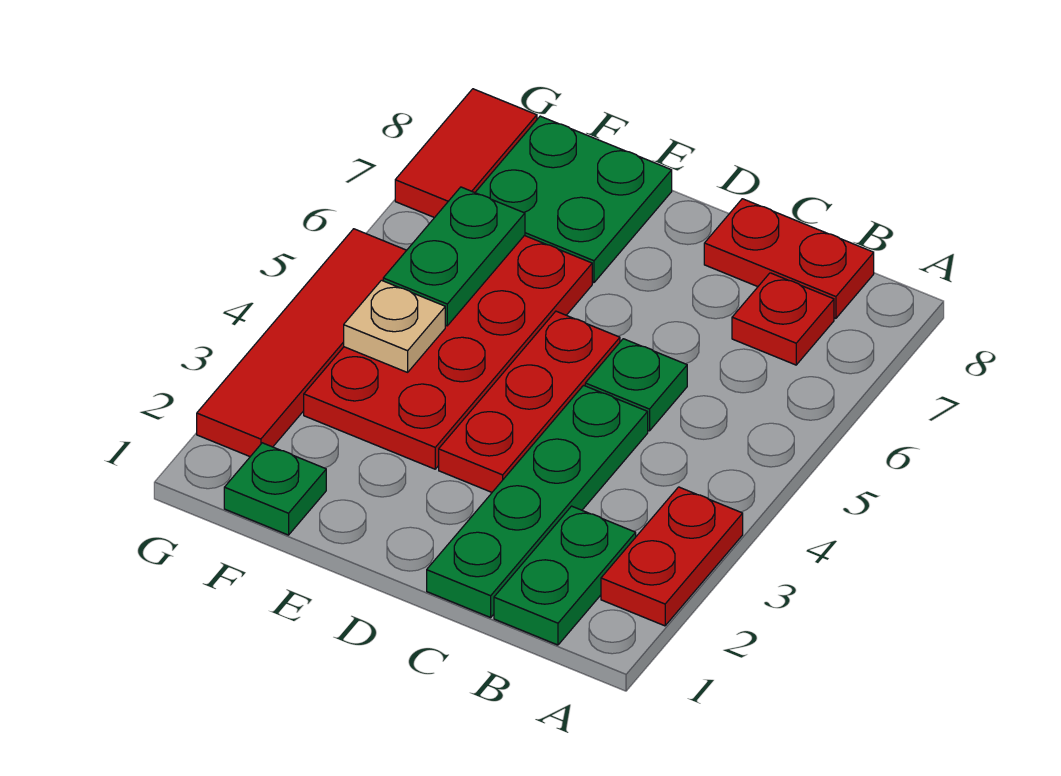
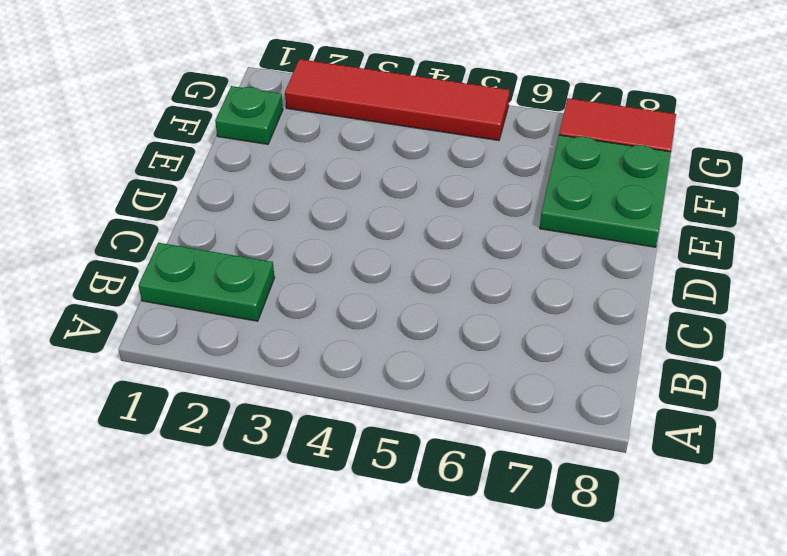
none -> red 1x2 plate [601,487,743,626]
none -> red 1x1 plate [732,273,834,365]
none -> red 1x2 plate [704,199,874,318]

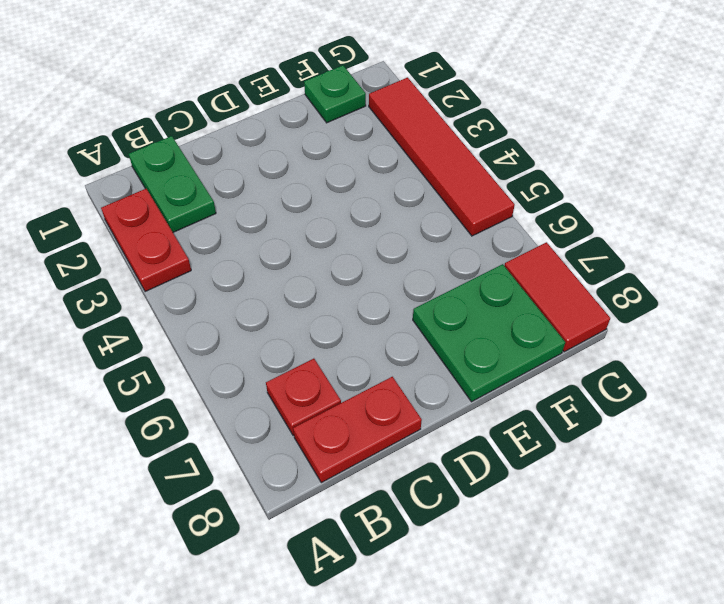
none -> green 1x4 plate [427,385,648,618]
none -> green 1x1 plate [585,339,687,431]
none -> red 1x3 plate [439,311,620,492]

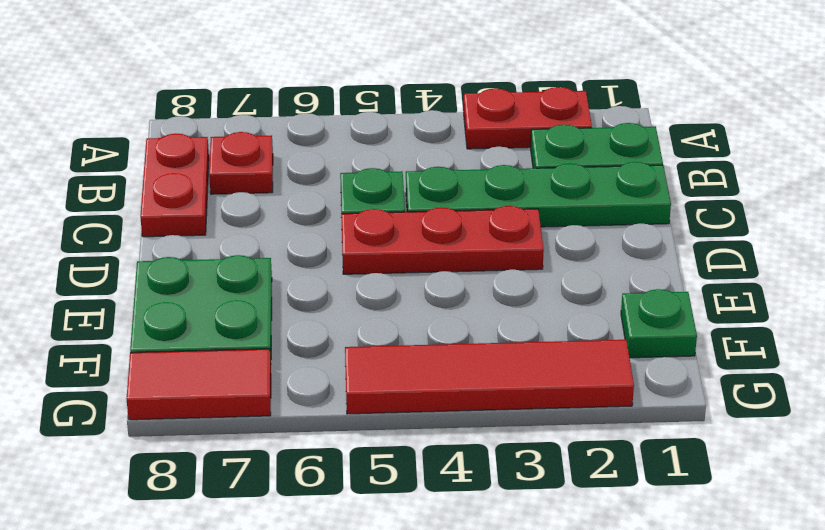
none -> red 2x4 plate [304,235,592,469]
none -> tan 1x1 plate [344,280,445,372]
none -> green 1x2 plate [383,187,525,326]

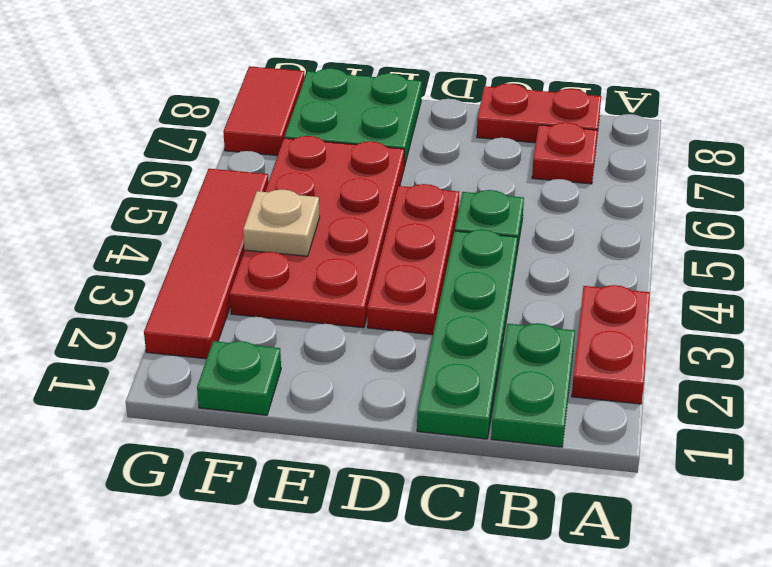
none -> green 1x2 plate [383,187,525,326]

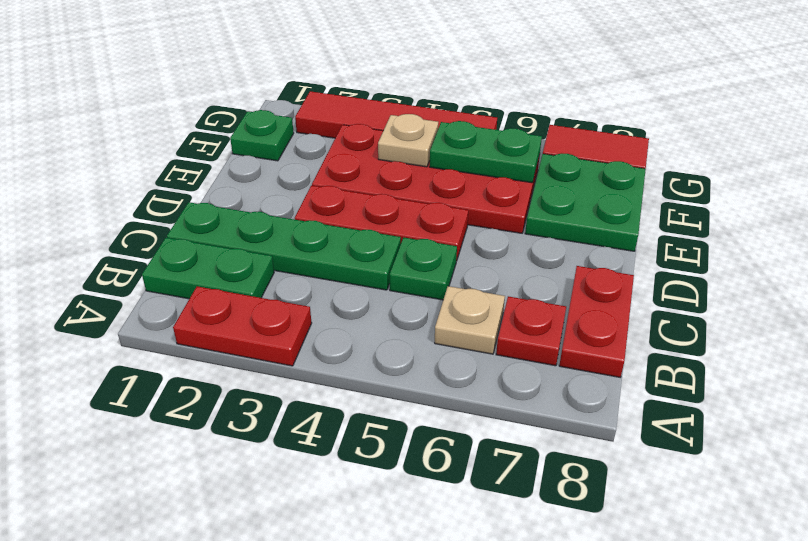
tan 1x1 plate [435,286,505,354] -> none

